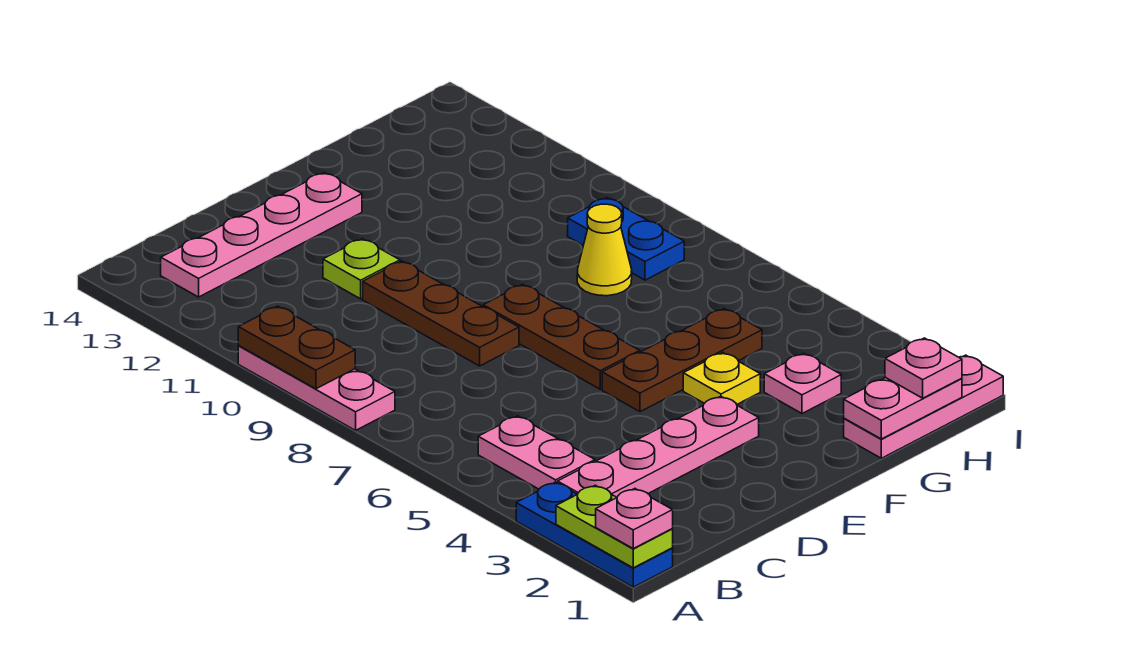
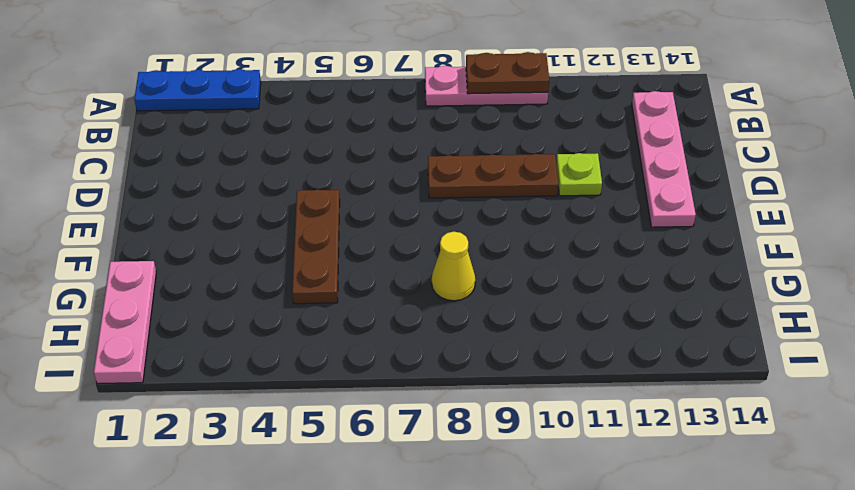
none -> pink 1x4 plate [558,396,759,497]
none -> pink 1x2 plate [478,416,595,489]
none -> brown 1x3 plate [483,284,640,389]

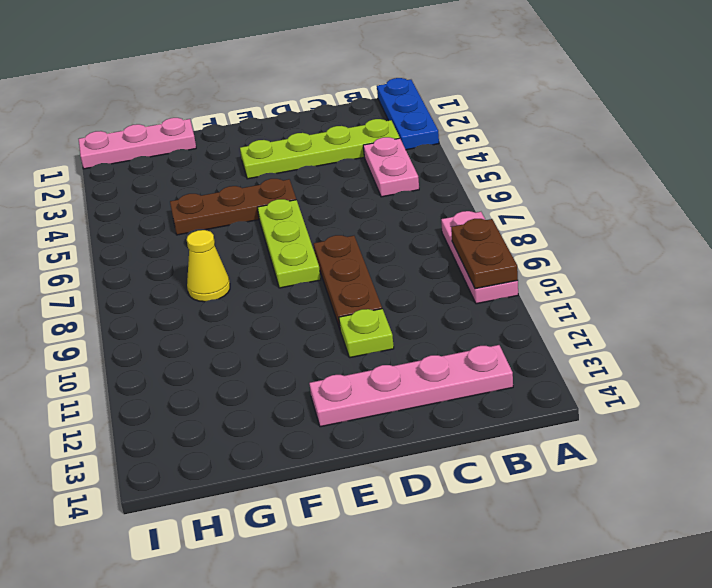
lime 1x4 plate [240,119,400,179] -> pink 1x4 plate [558,396,759,497]
lime 1x3 plate [257,199,321,288] -> brown 1x3 plate [483,284,640,389]
none -> yellow 1x1 plate [683,352,760,404]
none -> pink 1x1 plate [764,353,841,413]
none -> blue 1x2 plate [568,198,684,280]

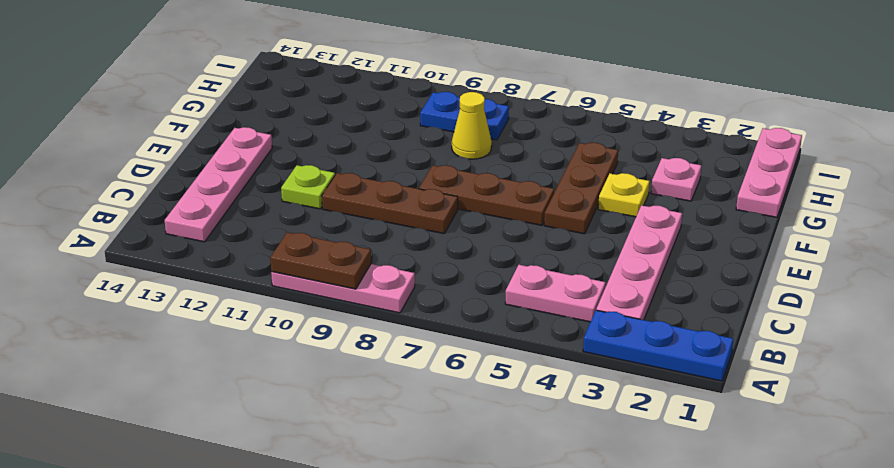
none -> lime 1x2 plate [556,485,673,568]
none -> pink 1x2 plate [844,377,962,439]
none -> pink 1x1 plate [596,489,673,548]

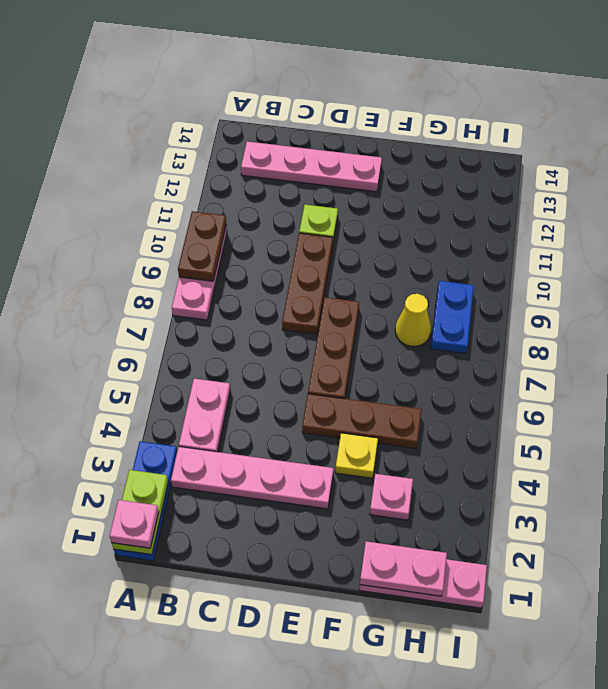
none -> pink 1x1 plate [885,338,962,398]

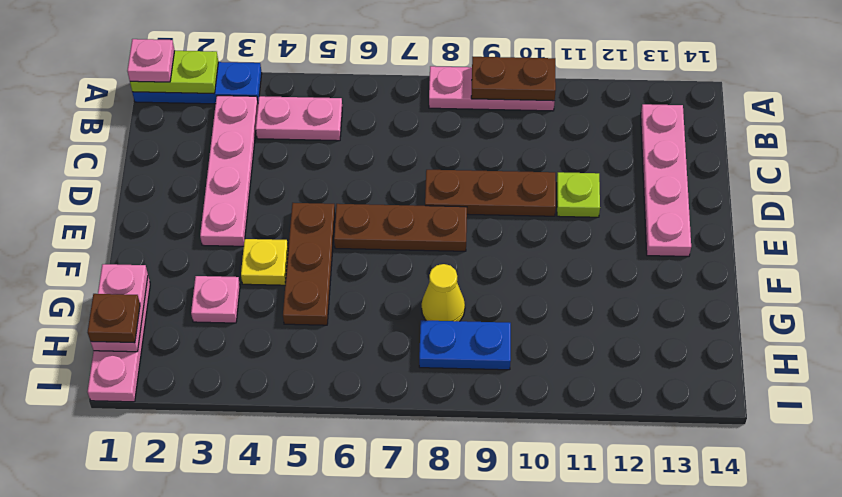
brown 1x1 plate [88,294,140,343] -> pink 1x1 plate [885,338,962,398]

